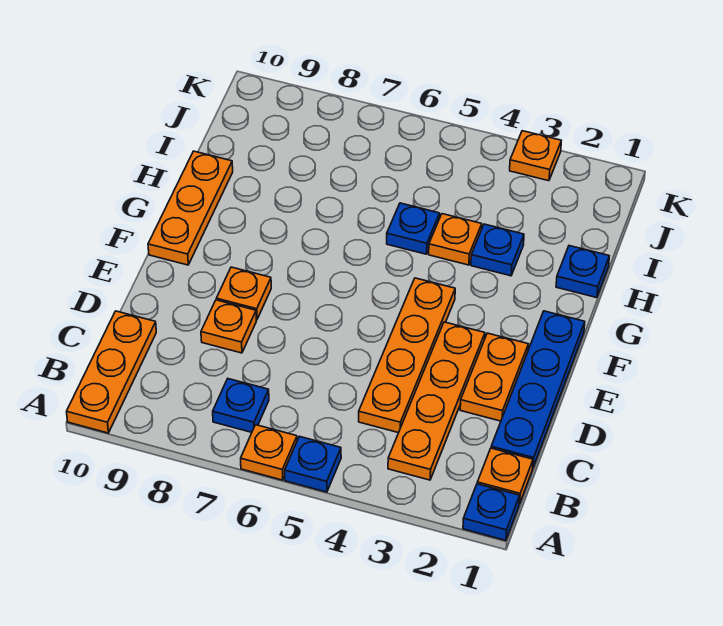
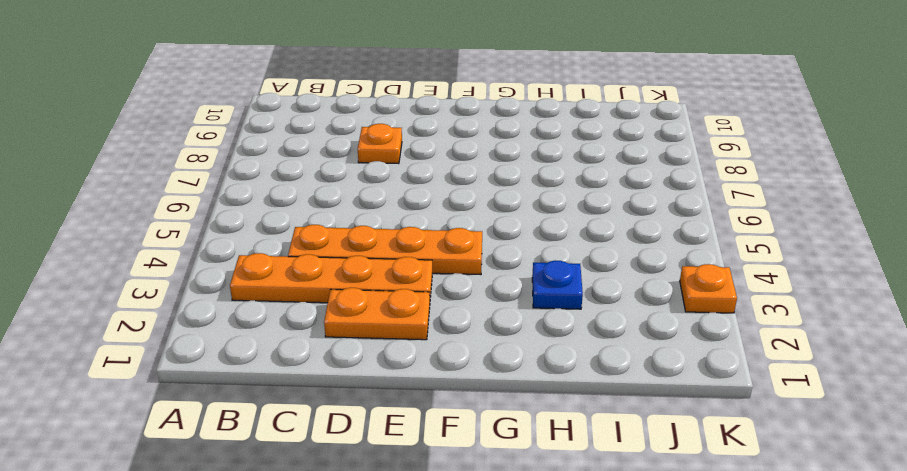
none -> blue 1x1 plate [463,484,520,540]
none -> blue 1x1 plate [285,436,341,492]
none -> orange 1x1 plate [241,425,297,480]

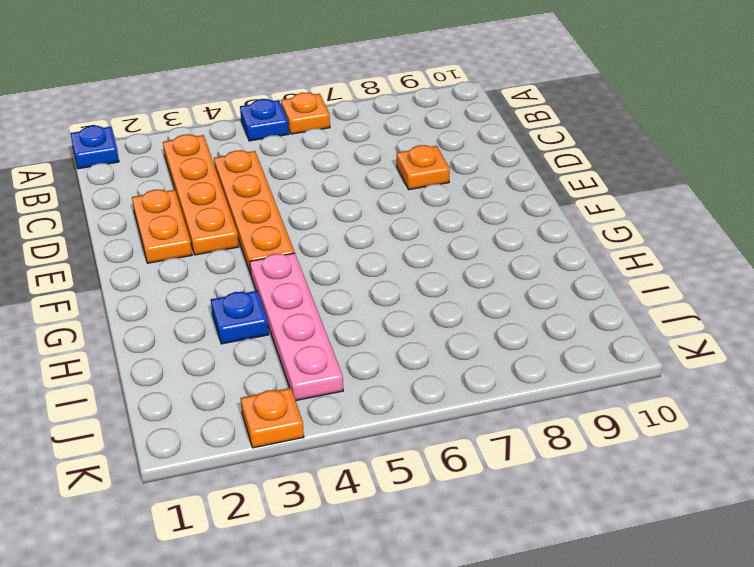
pink 1x4 plate [250,253,343,401] -> orange 1x1 plate [429,214,482,265]
none -> orange 1x3 plate [66,311,156,433]
none -> orange 1x1 plate [477,448,533,504]
none -> blue 1x1 plate [213,379,269,432]

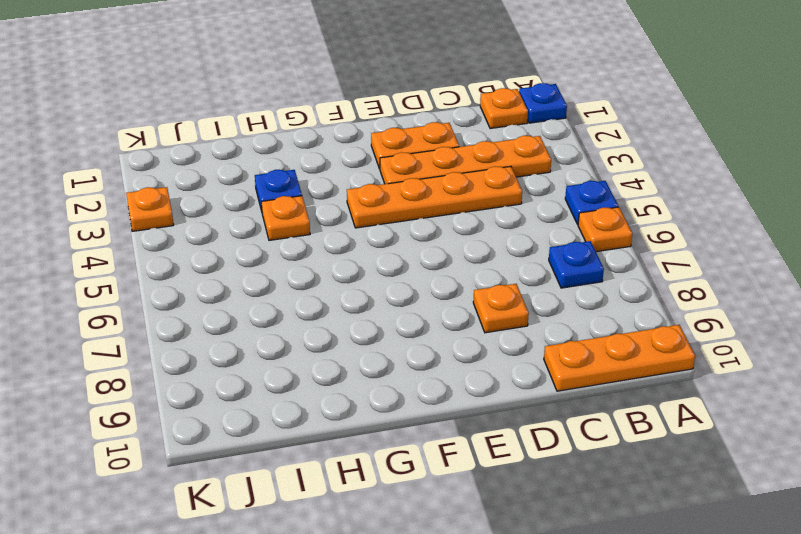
none -> blue 1x4 plate [491,311,585,467]
none -> orange 1x1 plate [216,267,271,320]
none -> orange 1x3 plate [148,151,233,265]

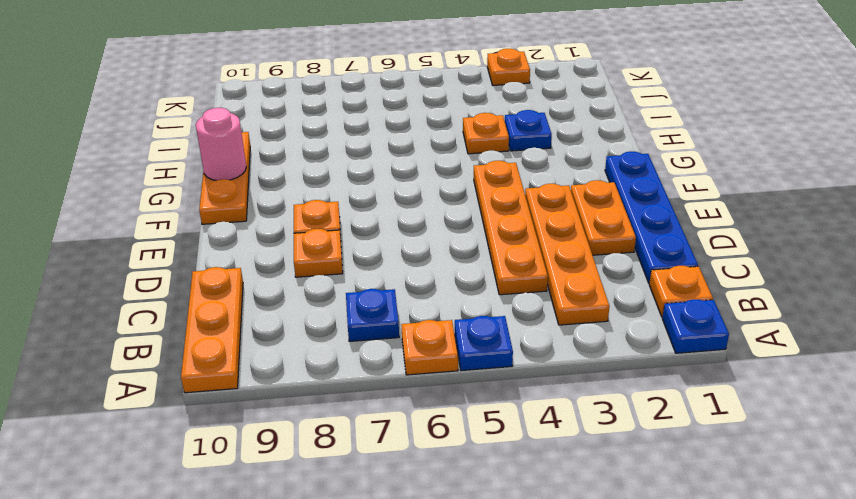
pink 1x1 round brick [196,108,246,180] -> none
none -> blue 1x1 plate [556,246,609,298]
none -> blue 1x1 plate [387,203,440,254]

